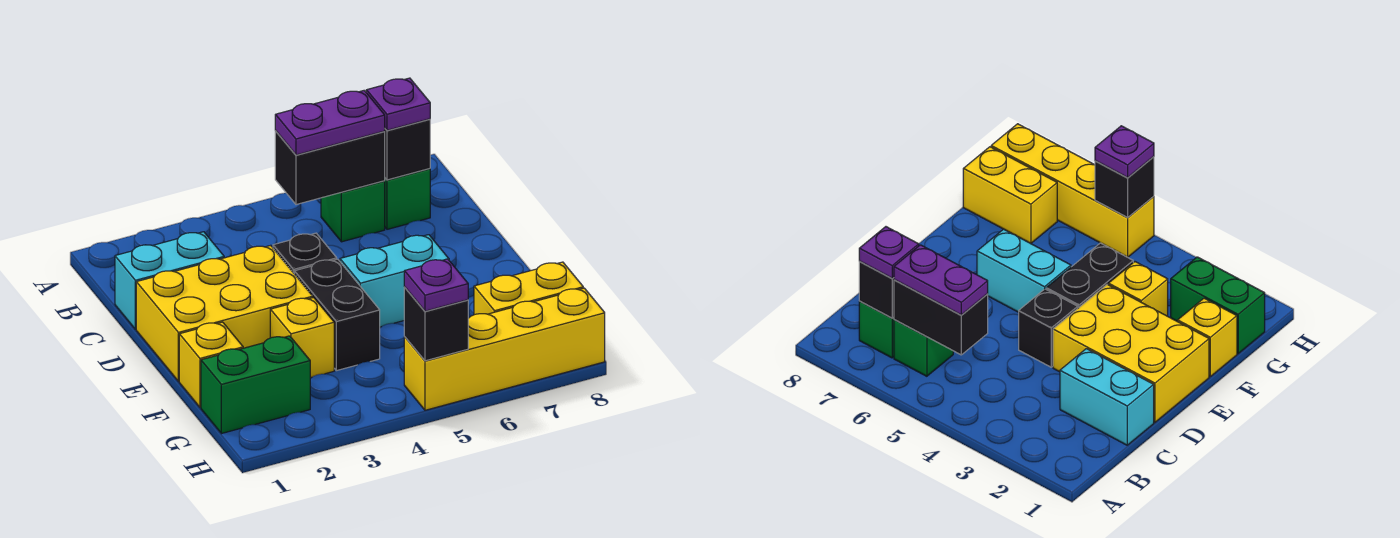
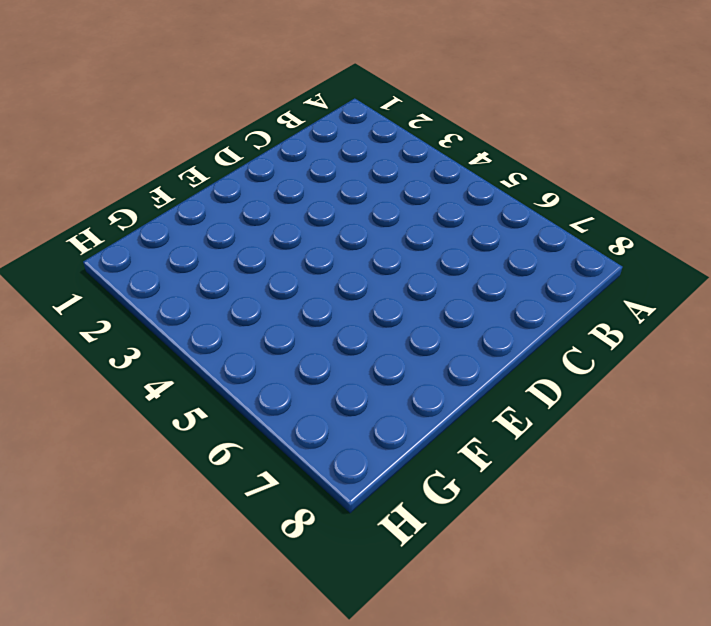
none -> green 1x1 brick [321,181,385,242]
none -> green 1x1 brick [385,169,430,229]
none -> cyan 1x2 brick [115,232,224,329]

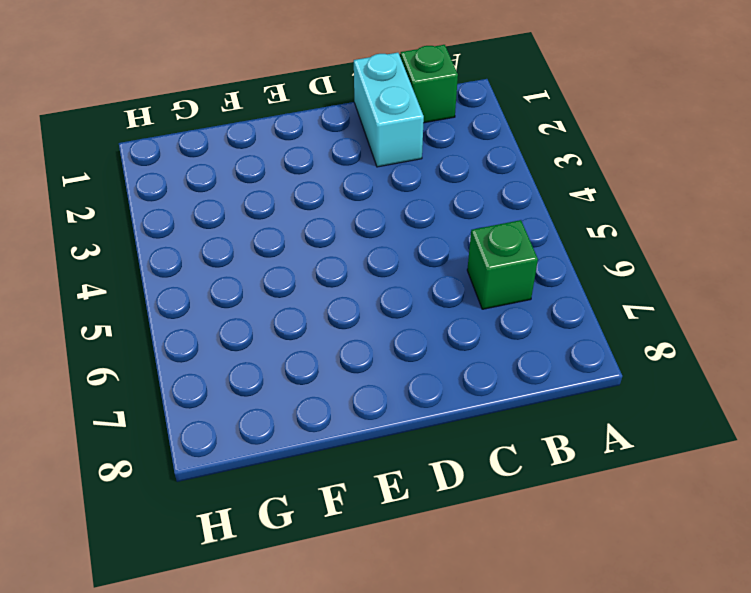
green 1x1 brick [401,45,458,123] -> green 1x1 brick moved to [385,169,430,229]
none -> yellow 2x3 brick [136,245,313,381]
none -> black 1x1 brick [273,233,337,273]
none -> black 1x2 brick [294,259,380,371]

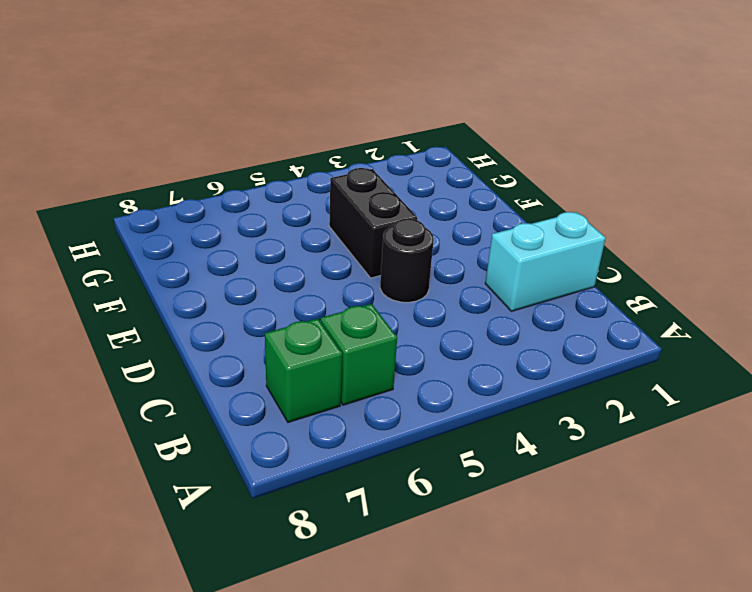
black 1x1 round brick [380,219,434,302] -> black 1x1 brick [273,233,337,273]
none -> yellow 2x3 brick [136,245,313,381]
none -> cyan 1x2 brick [340,235,449,327]
none -> yellow 1x1 brick [179,322,243,407]

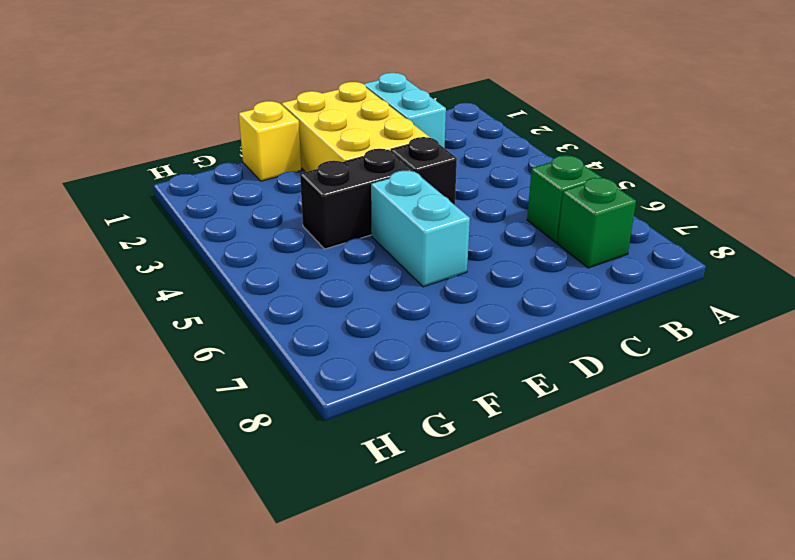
none -> yellow 1x1 brick [270,298,334,378]
none -> green 1x2 brick [201,336,310,434]
none -> yellow 1x2 brick [474,262,583,315]

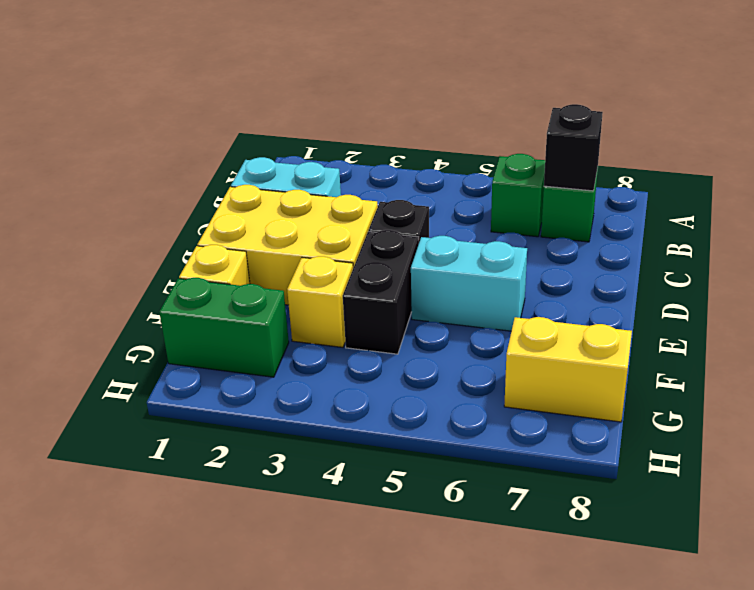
none -> yellow 1x4 brick [404,288,605,410]
none -> black 1x2 brick [275,131,385,205]
none -> black 1x1 brick [404,287,468,361]

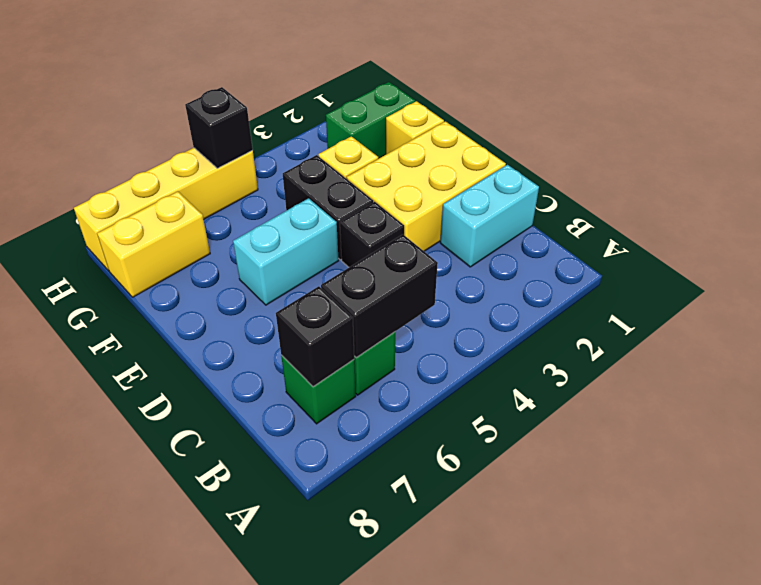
none -> purple 1x2 plate [275,91,385,155]
none -> purple 1x1 plate [366,78,430,130]
none -> purple 1x1 plate [404,259,468,311]

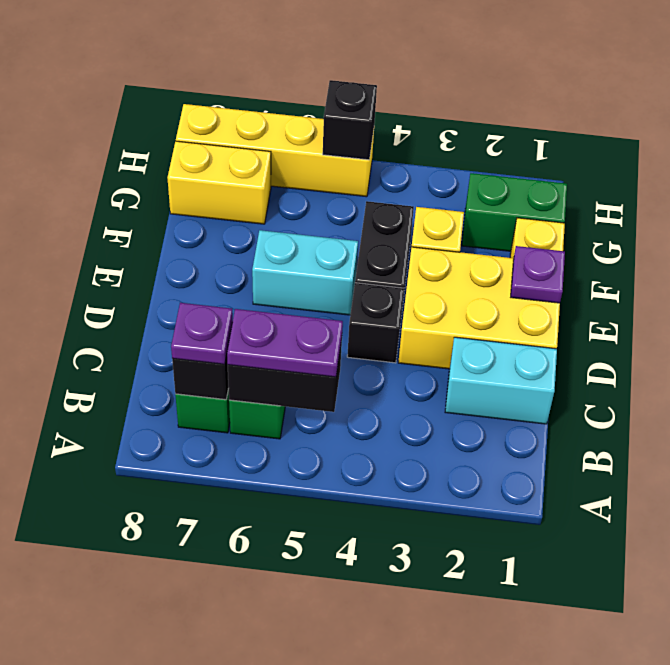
purple 1x1 plate [511,246,565,303] -> purple 1x1 plate moved to [404,259,468,311]

